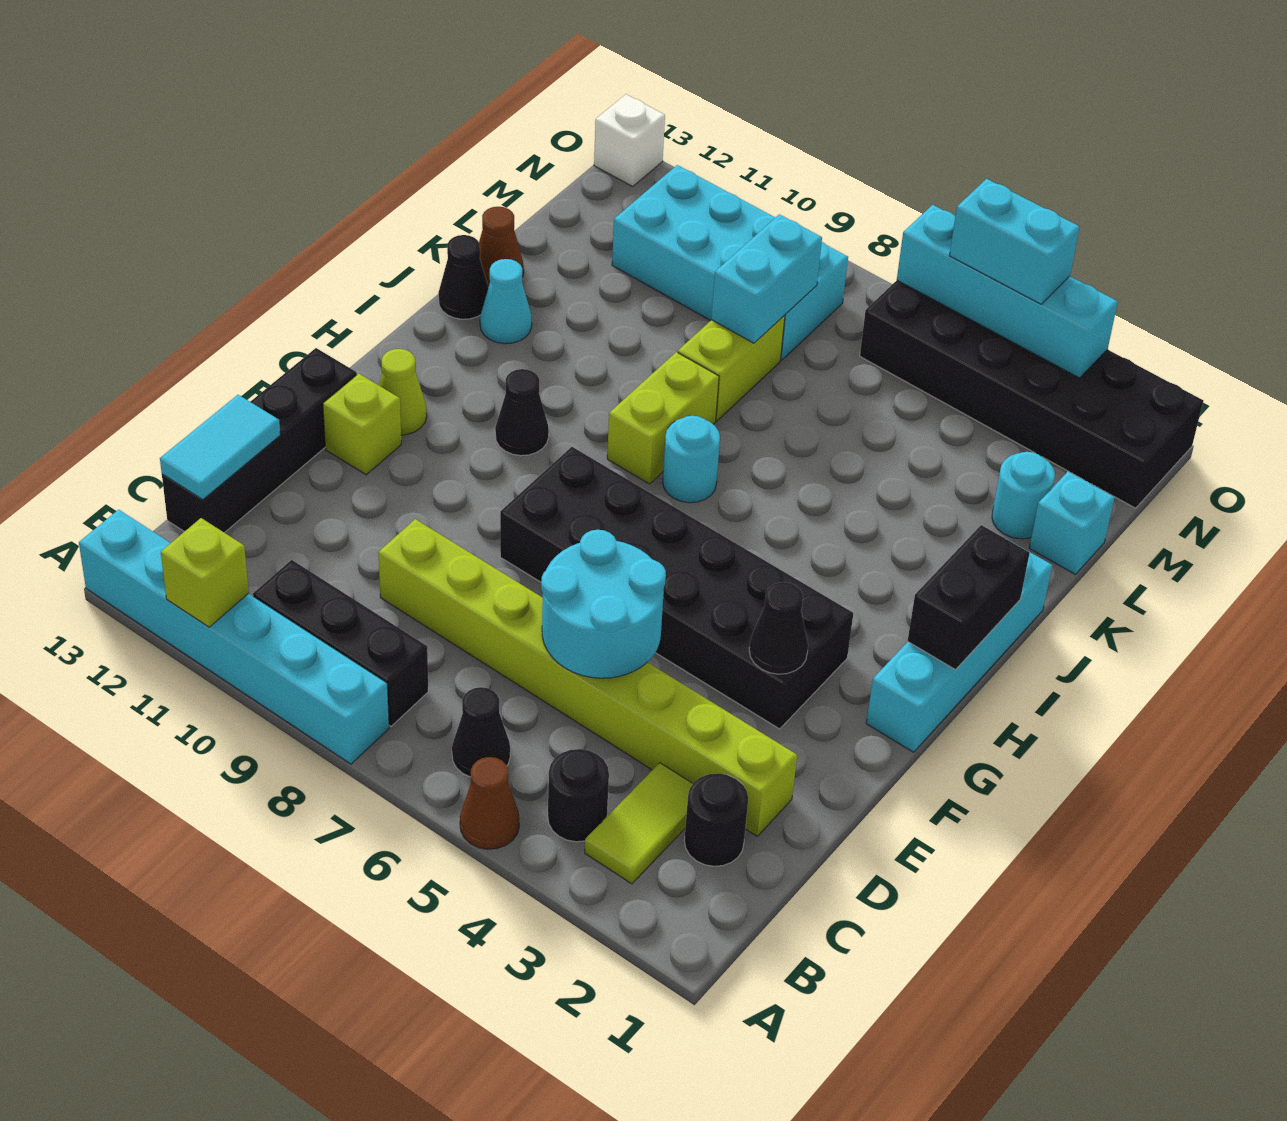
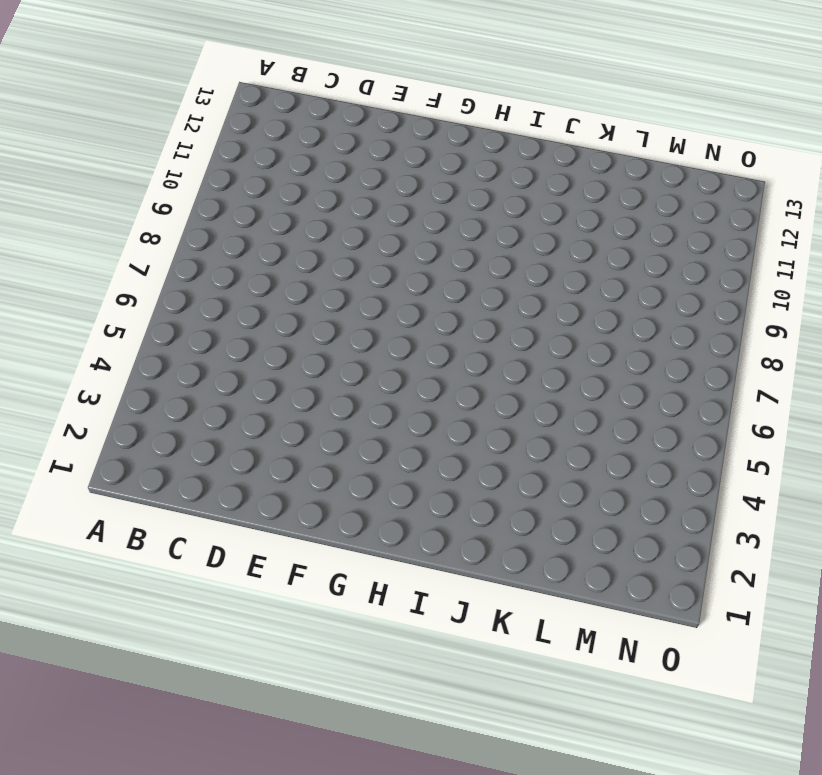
none -> brown 1x1 cone [460,757,519,849]
none -> cyan 1x6 brick [79,510,389,764]
none -> lime 1x2 tile [585,763,693,884]
none -> black 1x1 round brick [548,749,609,842]

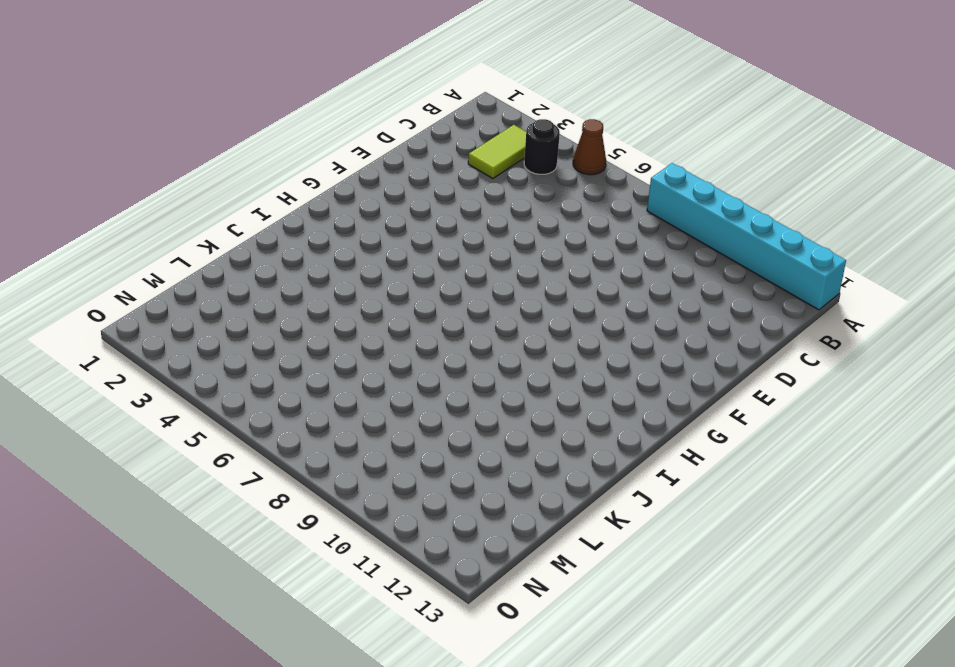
none -> black 1x1 cone [452,687,510,777]
none -> black 1x3 brick [253,560,428,726]
none -> black 1x1 round brick [684,773,748,866]
none -> black 1x4 brick [162,348,357,533]

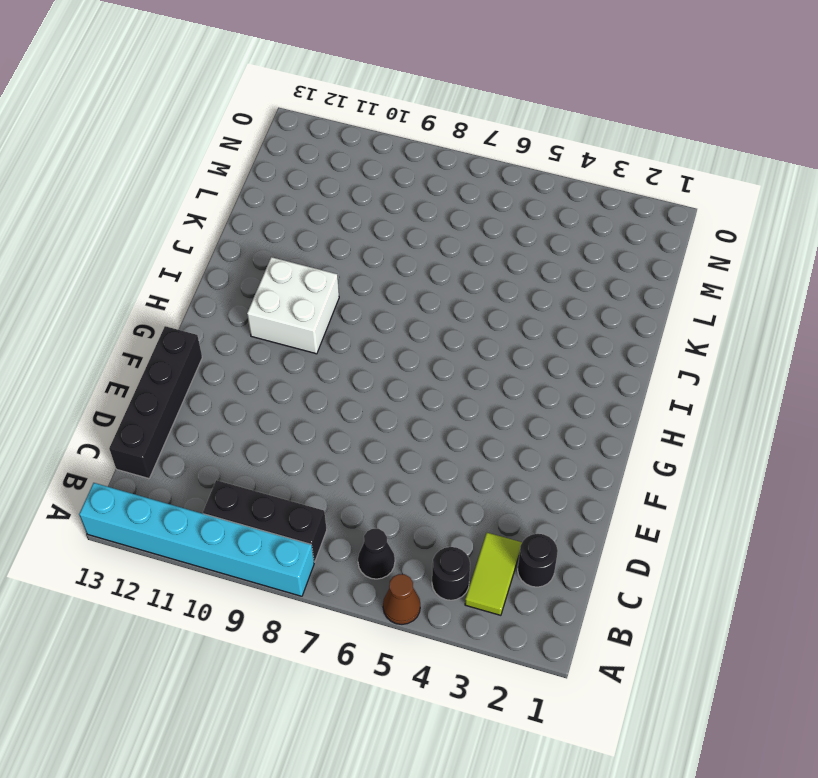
white 2x2 brick [247,257,339,354] -> black 1x1 cone [495,369,549,456]
none -> lime 1x8 brick [378,519,797,836]
none -> black 2x6 brick [500,447,853,729]
none -> lime 1x1 brick [323,374,401,475]
none -> cyan 1x4 brick [866,551,1052,752]

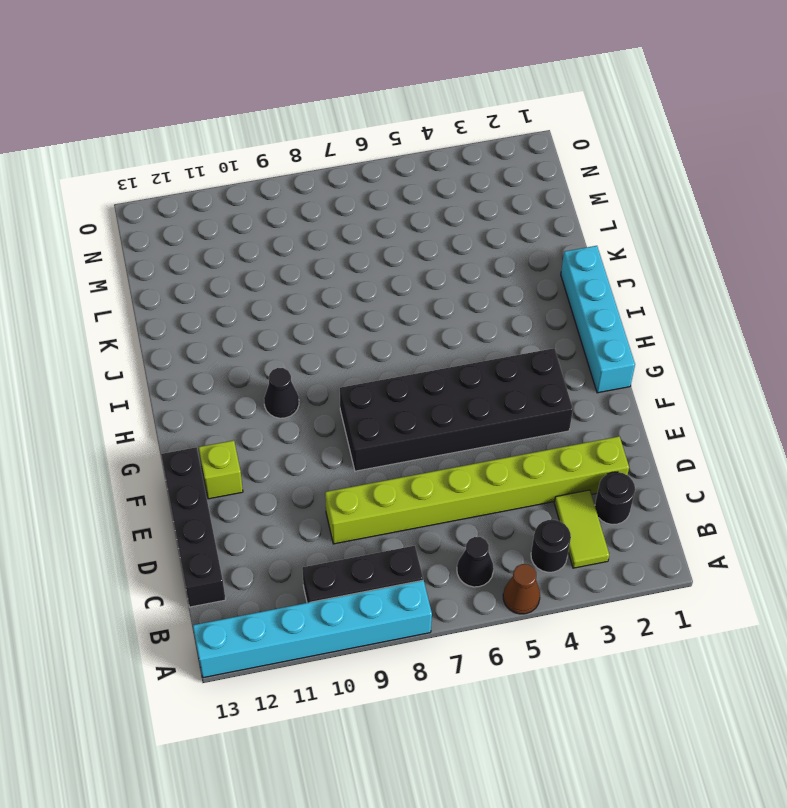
none -> lime 1x1 cone [379,349,427,435]
none -> cyan 1x1 round brick [663,416,720,503]
none -> lime 1x2 brick [607,352,719,484]
none -> cyan 1x1 cone [480,259,532,344]

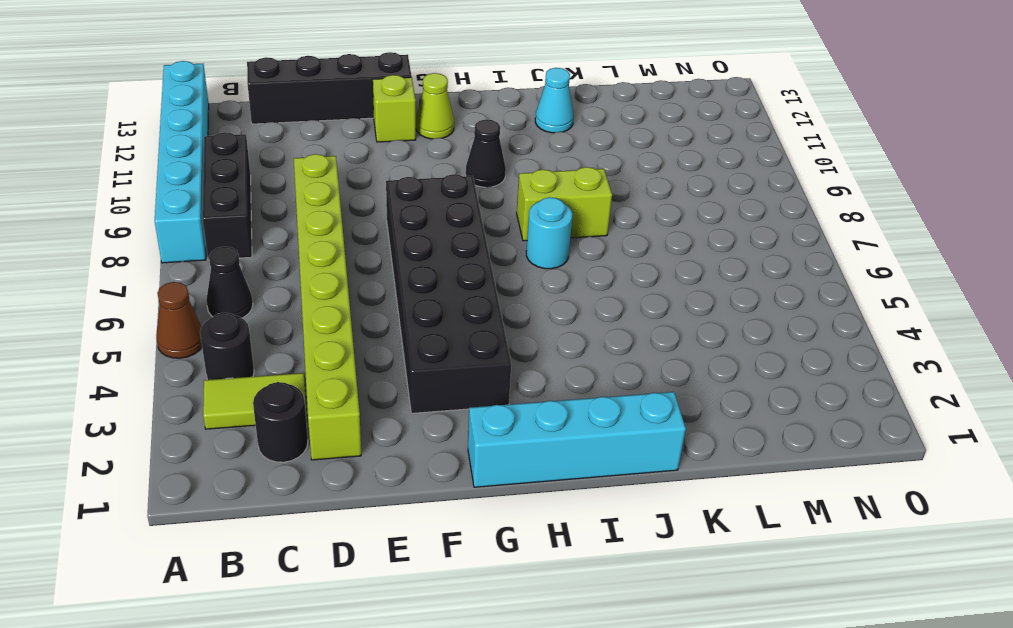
none -> black 1x1 cone [438,235,488,319]
none -> lime 1x2 brick [678,315,785,421]
none -> brown 1x1 cone [479,207,524,287]
none -> cyan 1x1 brick [1029,472,1115,574]

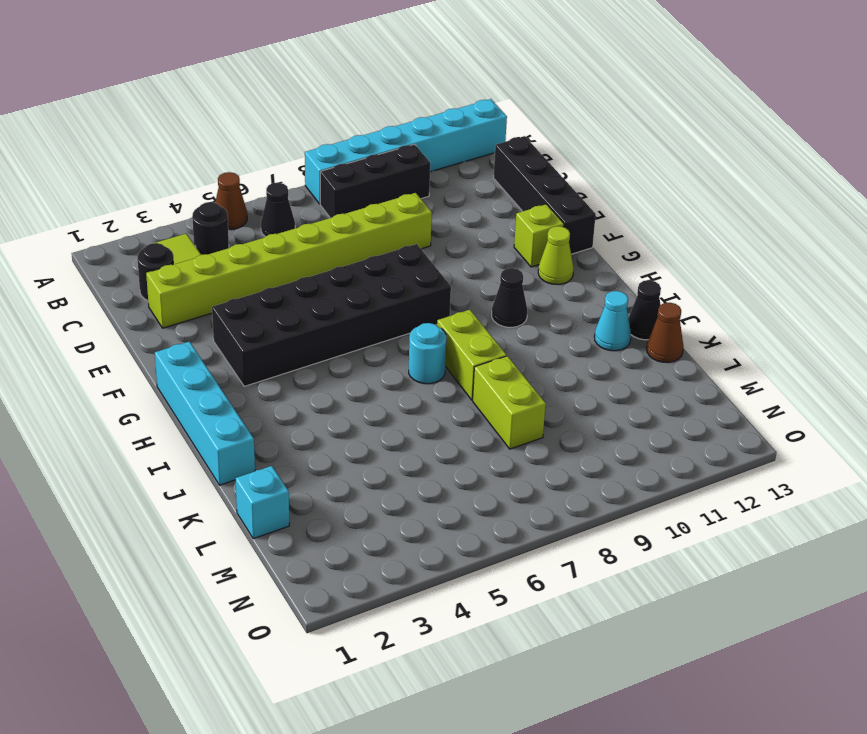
none -> cyan 1x1 round brick [992,452,1055,539]
none -> cyan 2x4 brick [612,165,848,360]
none -> black 2x6 brick [860,280,1203,508]
none -> white 1x1 brick [594,94,665,186]

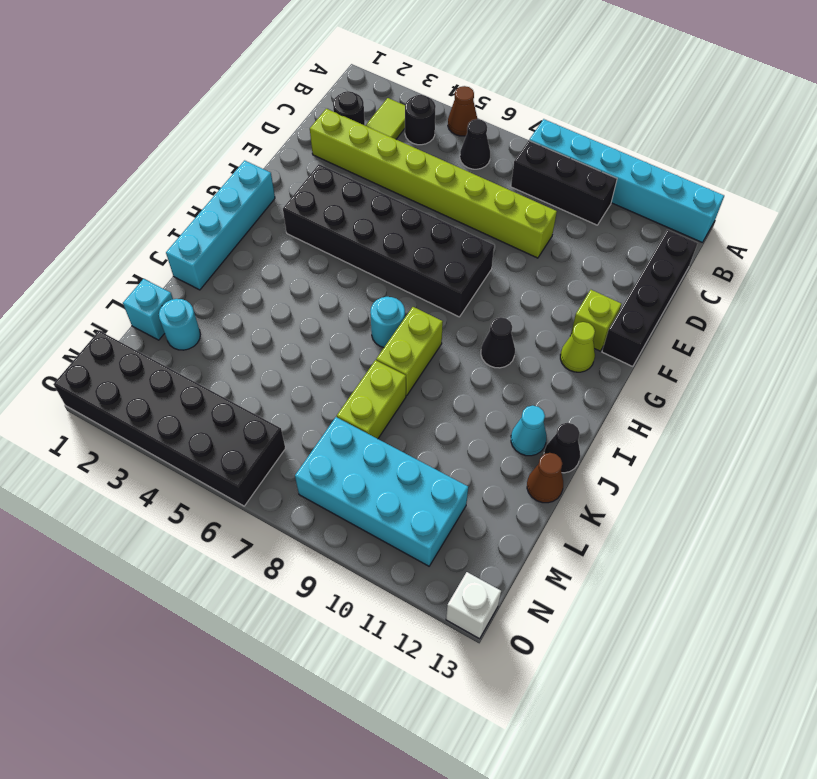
none -> lime 1x1 brick [161,518,249,627]
none -> cyan 1x2 tile [160,395,280,500]
none -> cyan 2x2 round brick [541,530,666,678]
none -> black 1x1 cone [749,582,808,674]

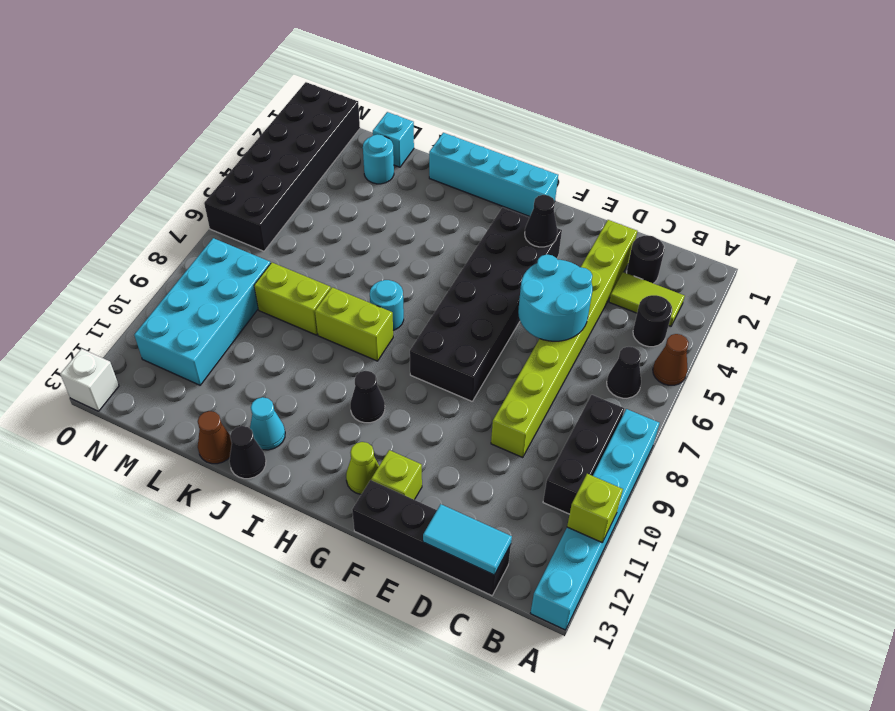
none -> black 1x2 brick [908,525,1030,670]
none -> cyan 1x2 brick [711,214,822,343]
none -> cyan 1x4 brick [897,205,1118,378]
none -> cyan 1x2 brick [949,179,1080,304]

